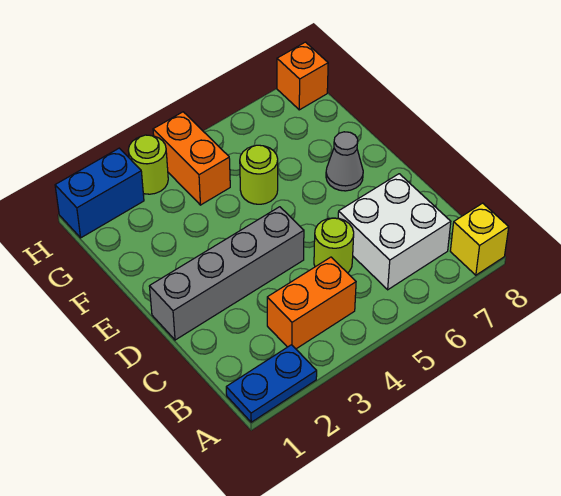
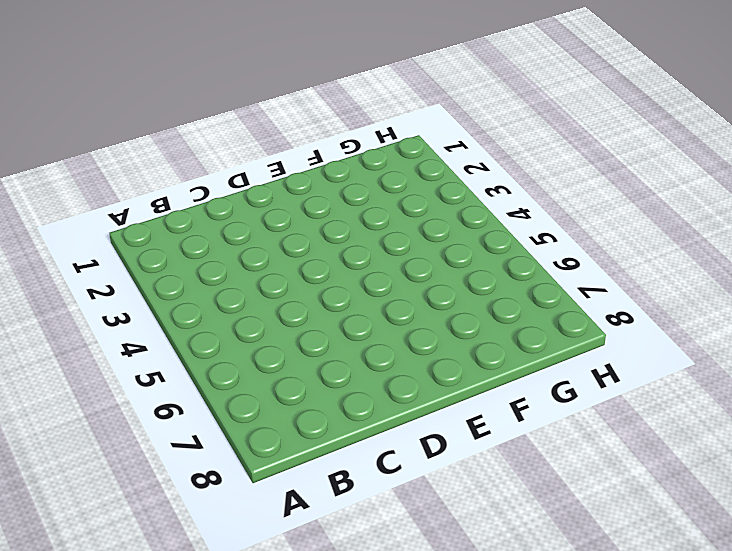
none -> blue 1x2 plate [226,345,317,422]
none -> yellow 1x1 brick [450,203,509,275]
none -> orange 1x2 brick [267,257,356,349]

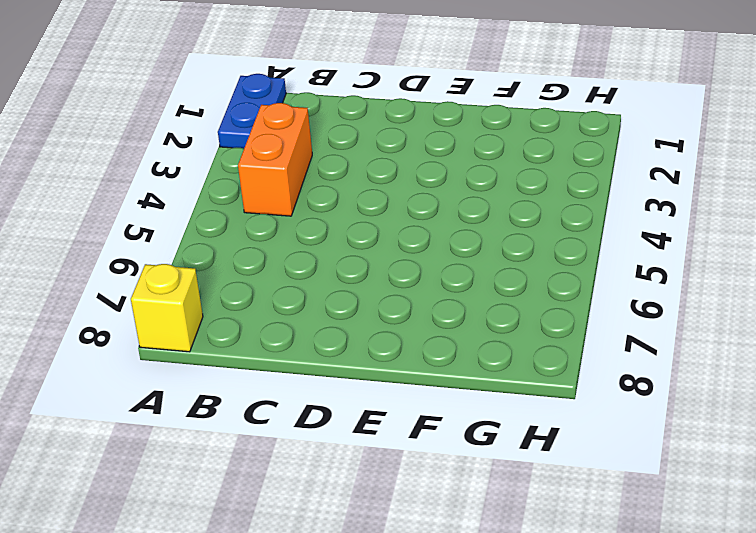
none -> white 2x2 brick [338,174,451,290]
none -> lime 1x1 round brick [314,218,354,273]
none -> grey 1x4 brick [149,207,304,340]

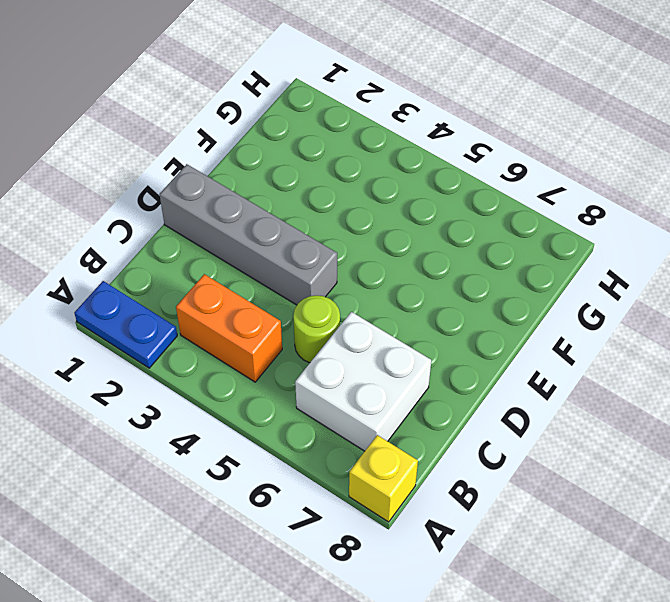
none -> grey 1x1 cone [326,132,363,191]
none -> lime 1x1 round brick [240,145,278,204]
none -> orange 1x2 brick [153,112,230,205]

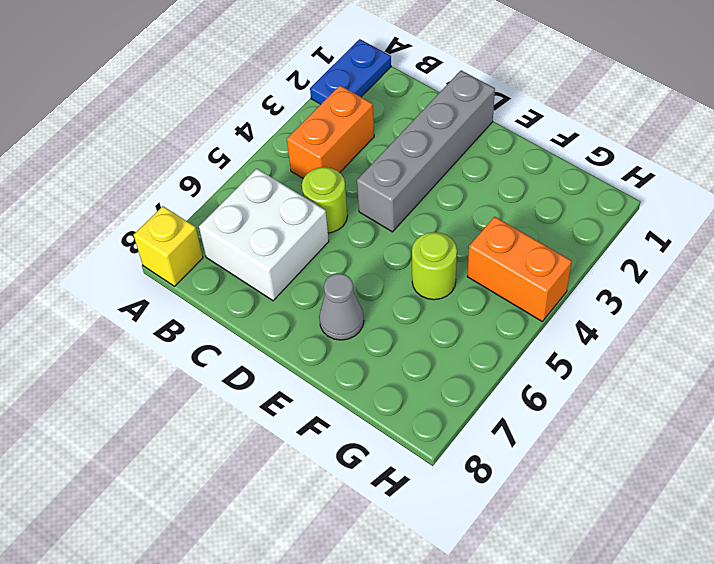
none -> blue 1x2 brick [55,148,144,238]
none -> lime 1x1 round brick [128,135,168,194]
none -> orange 1x1 brick [277,42,328,110]

